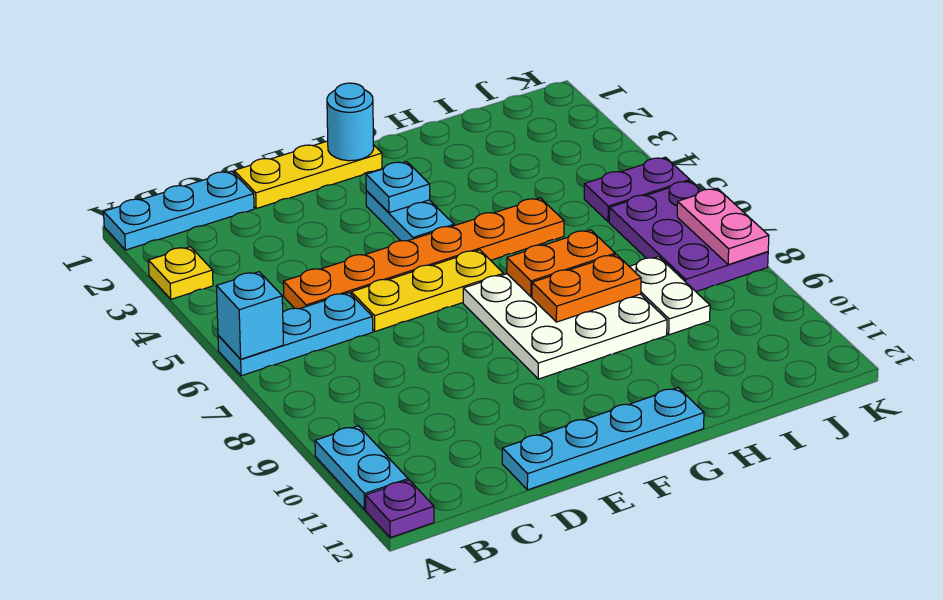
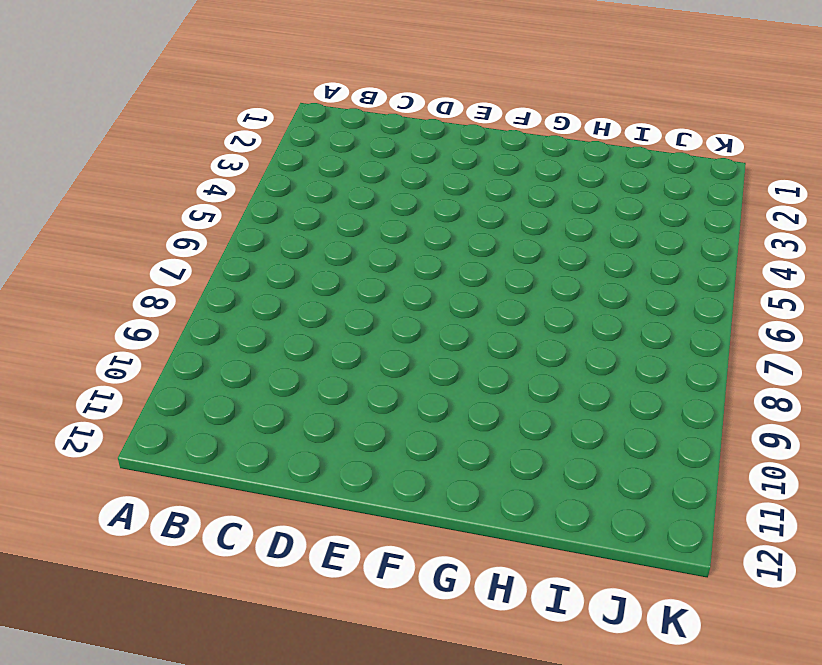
none -> cyan 1x3 plate [104,171,254,250]
none -> yellow 1x1 plate [148,247,213,299]
none -> cyan 1x3 plate [218,293,373,376]

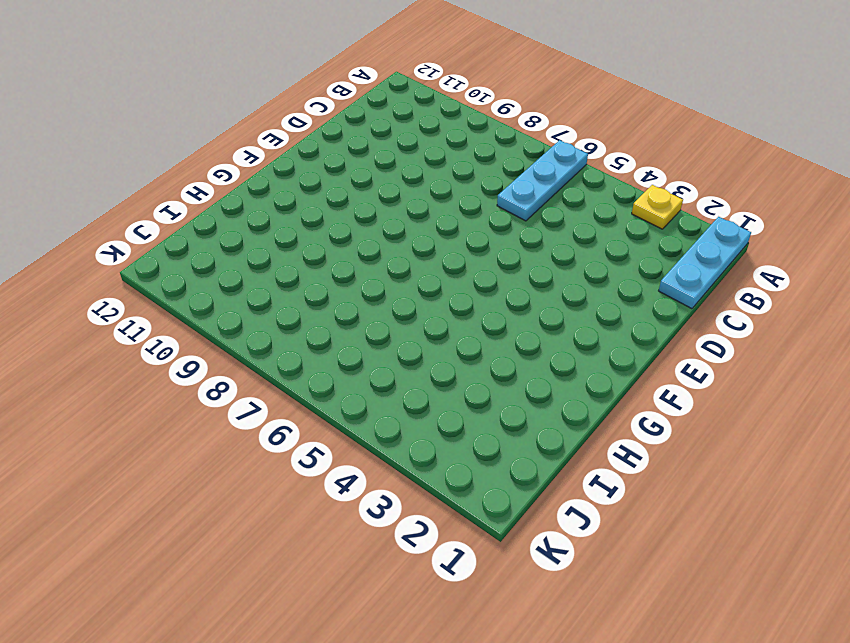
none -> cyan 1x2 plate [315,426,408,510]
none -> purple 1x1 plate [366,480,434,538]
none -> orange 1x6 plate [283,198,564,309]

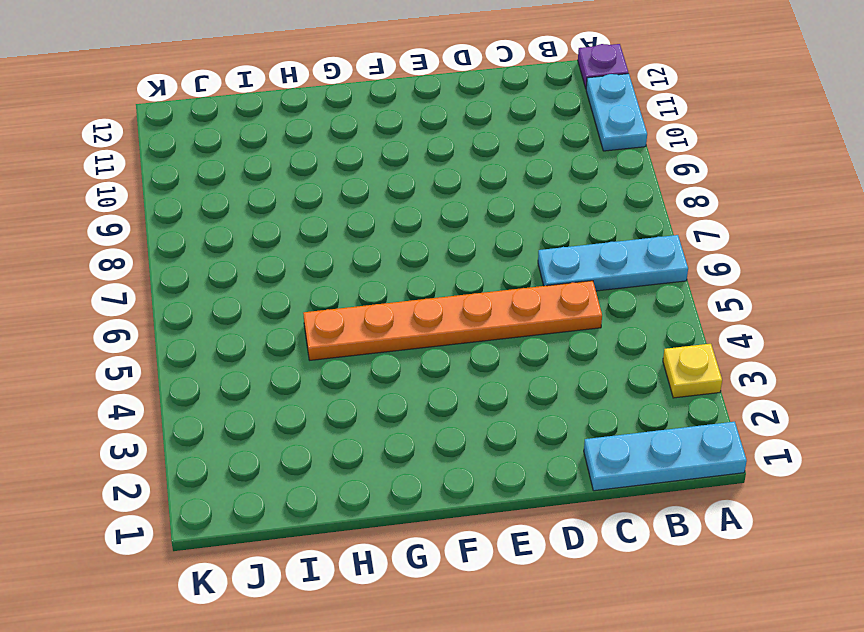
none -> yellow 1x3 plate [234,141,382,208]
none -> yellow 1x3 plate [351,250,504,331]
none -> cyan 1x4 plate [502,388,704,490]

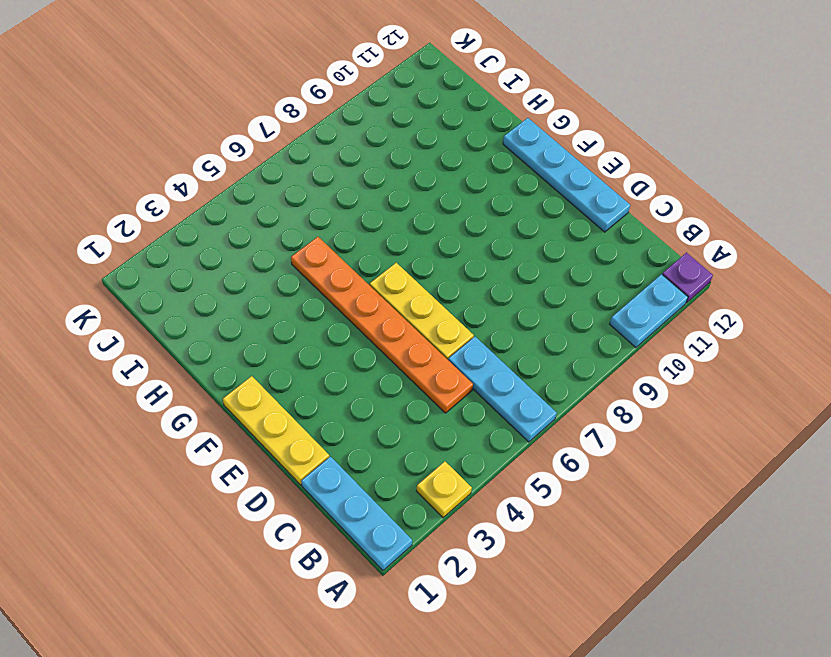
none -> cyan 1x2 plate [366,191,454,241]
none -> white 3x3 plate [463,274,667,379]
none -> white 1x2 plate [629,257,710,335]

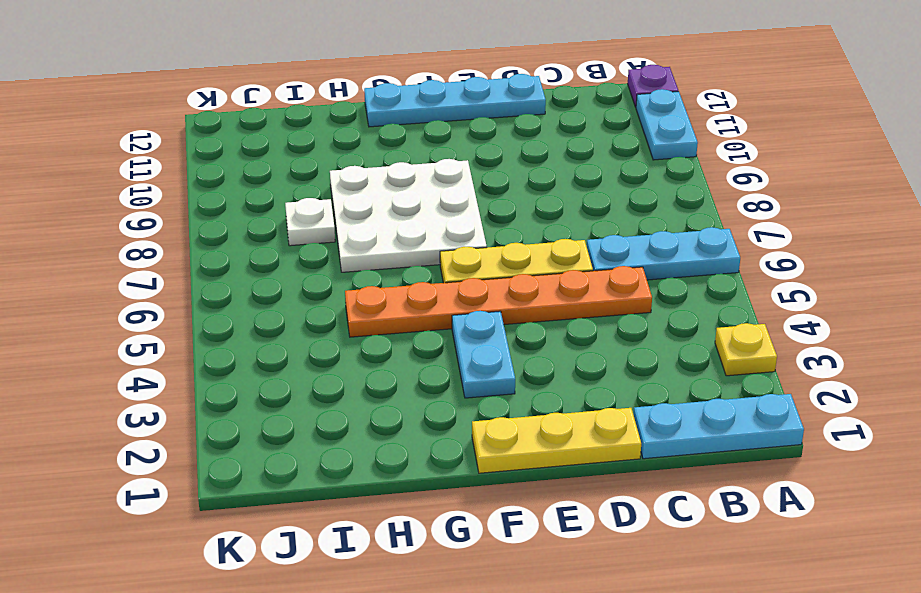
white 1x1 plate [285,198,335,246] -> white 1x2 plate [629,257,710,335]
none -> purple 1x2 plate [584,157,690,222]
none -> purple 2x3 plate [609,181,768,292]
none -> cyan 1x1 brick [216,272,283,359]

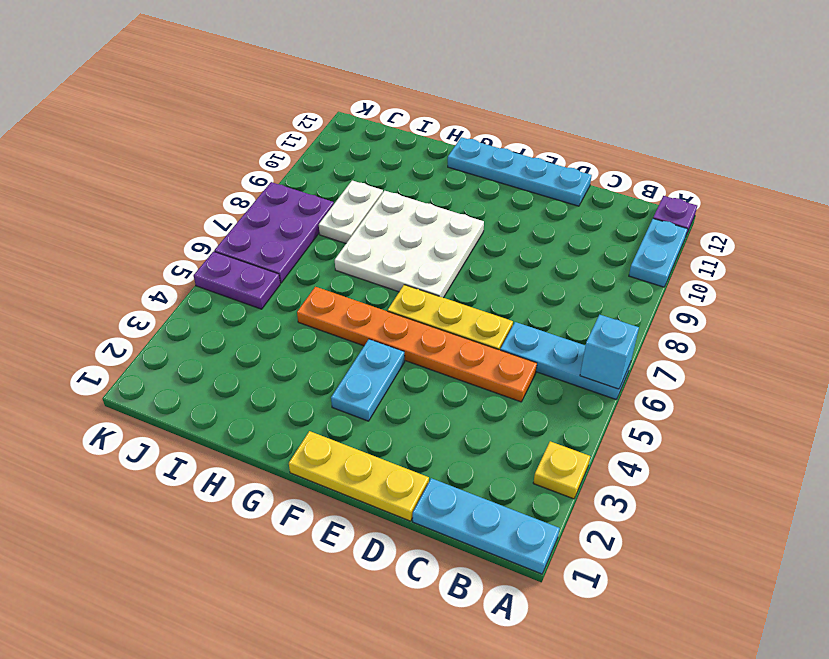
none -> cyan 1x1 round brick [327,83,374,161]
none -> cyan 1x1 plate [366,162,430,213]
none -> orange 1x2 plate [507,230,615,297]

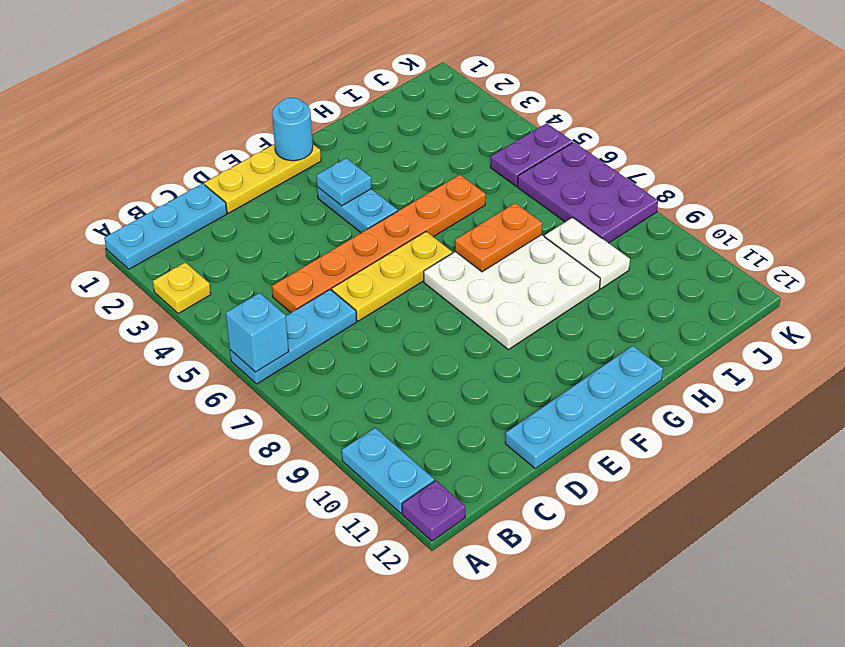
none -> orange 1x2 plate [532,254,641,322]
none -> pink 1x2 plate [677,188,769,265]

